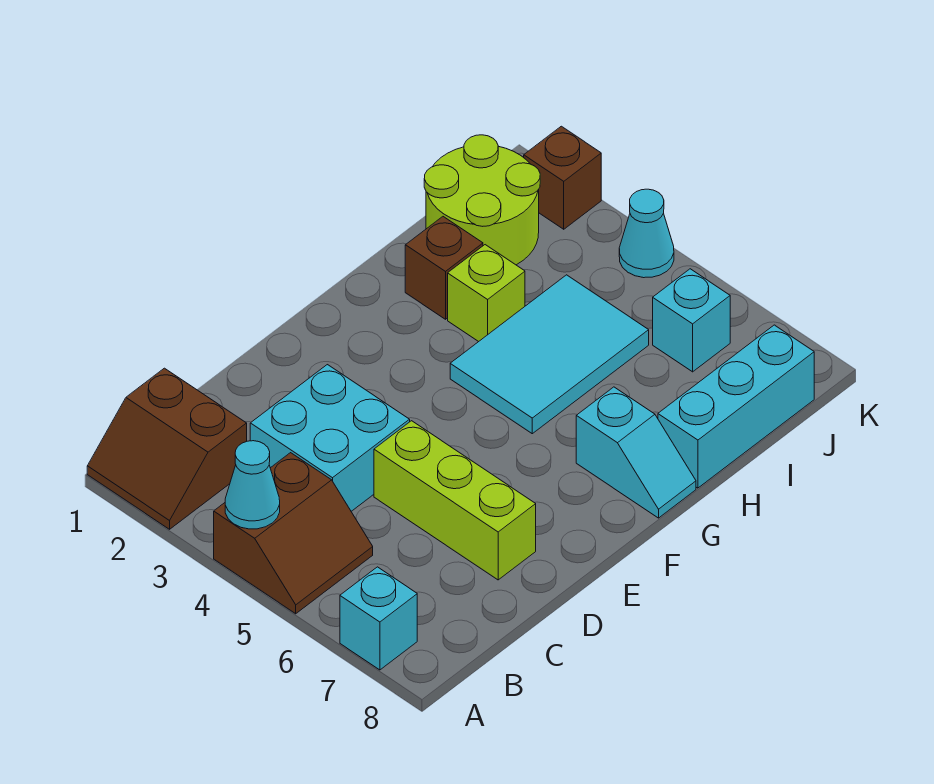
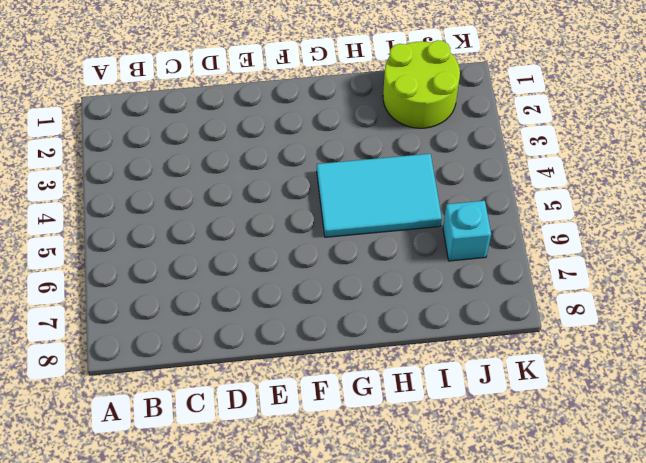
none -> brown 2x2 slope [87,368,247,529]
none -> brown 2x2 slope [214,453,373,614]
none -> cyan 1x1 brick [340,567,417,670]

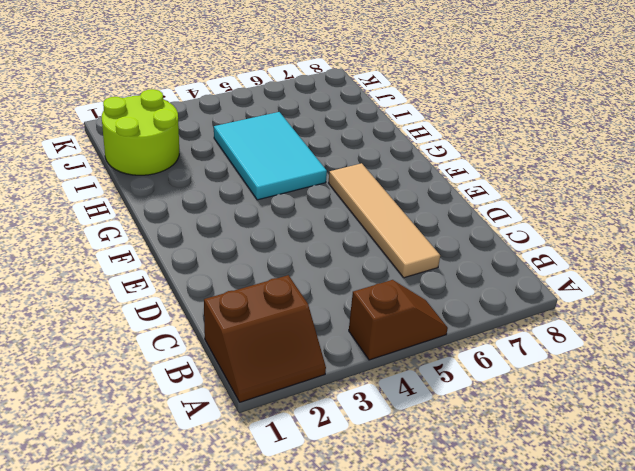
brown 1x2 slope [349,280,448,360] -> brown 2x2 slope [214,453,373,614]
tan 1x4 tile [329,163,440,278] -> lime 1x3 brick [374,421,536,580]
none -> cyan 1x1 brick [340,567,417,670]
none -> cyan 2x2 brick [250,365,410,511]
none -> cyan 1x2 slope [576,387,696,518]

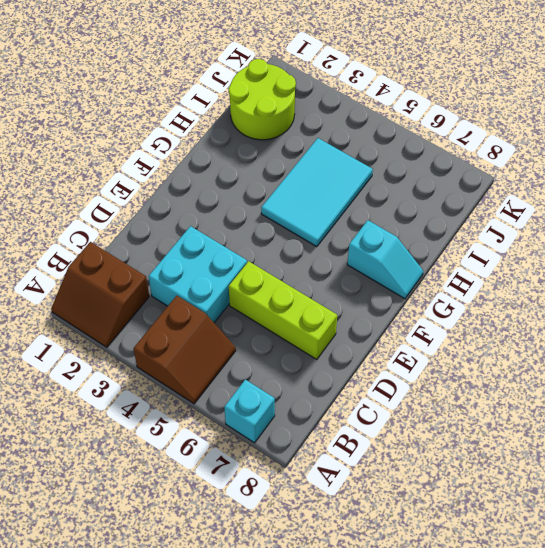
none -> brown 1x1 brick [405,217,483,319]
none -> lime 1x1 brick [448,245,525,342]
none -> cyan 1x3 brick [658,325,814,488]

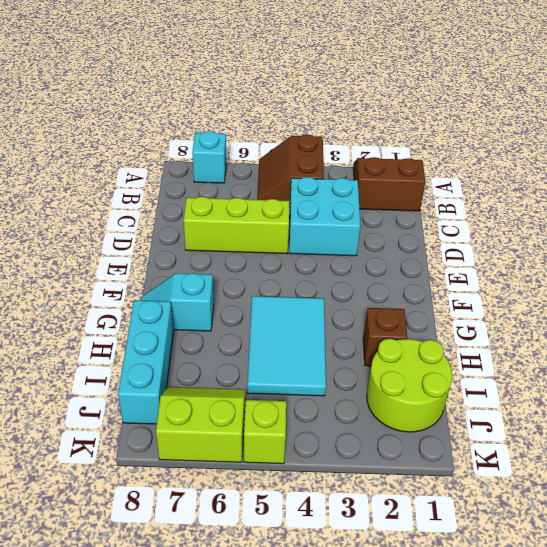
lime 2x2 slope [156,387,245,462] -> cyan 1x1 brick [653,269,730,372]
lime 1x1 brick [244,400,286,464] -> lime 1x1 brick moved to [448,245,525,342]
none -> brown 1x1 brick [524,126,601,229]
none -> cyan 1x1 cone [619,189,674,278]
none -> cyan 1x1 cone [225,441,280,529]

